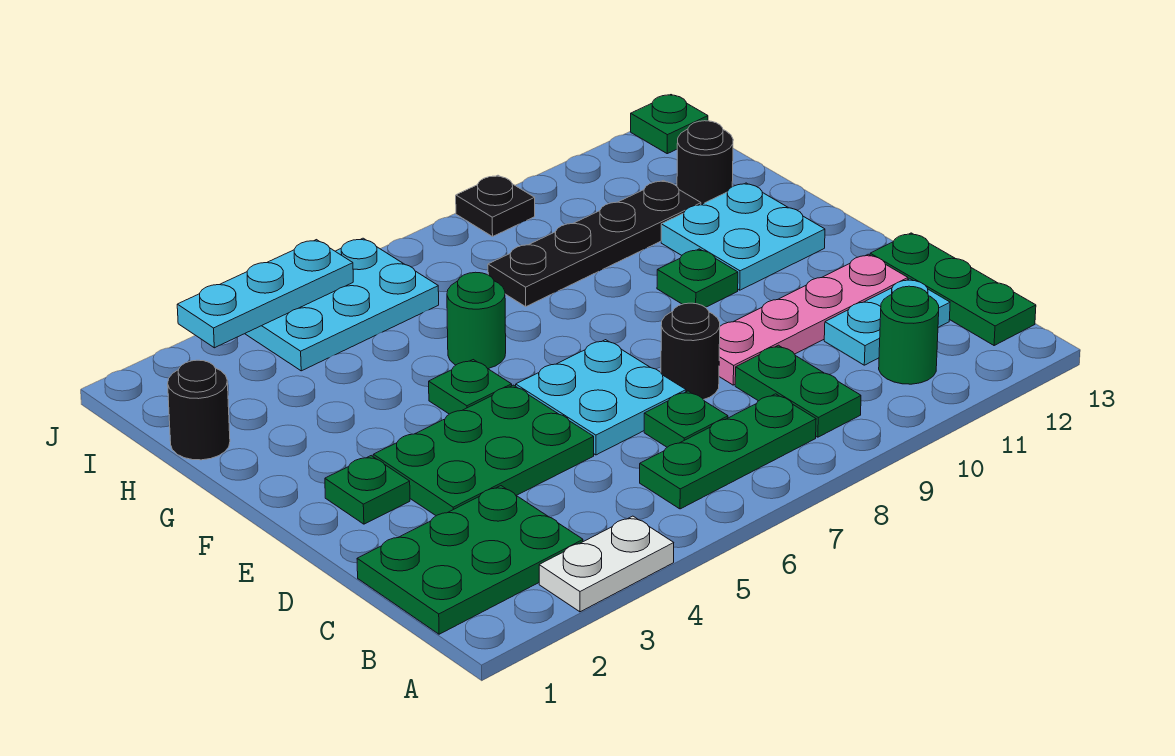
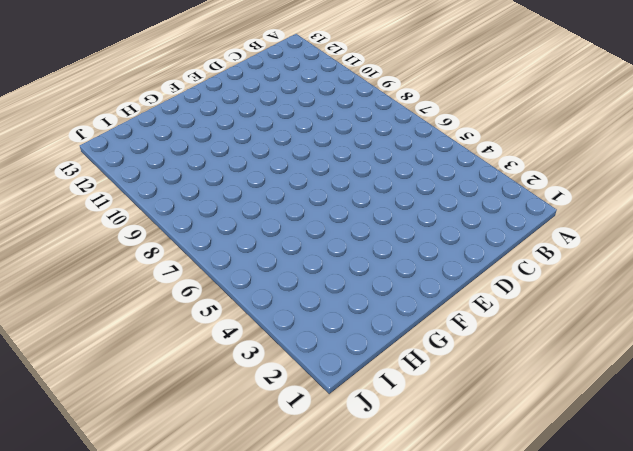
none -> white 1x2 plate [539,516,674,612]
none -> green 2x3 plate [357,486,583,634]
none -> green 1x3 plate [640,394,816,509]

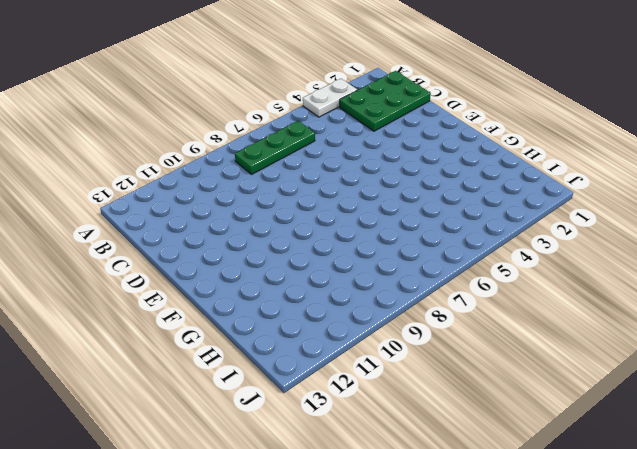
none -> green 1x2 plate [735,345,861,437]
none -> green 1x1 round brick [879,286,939,384]
none -> green 1x3 plate [870,233,1036,345]

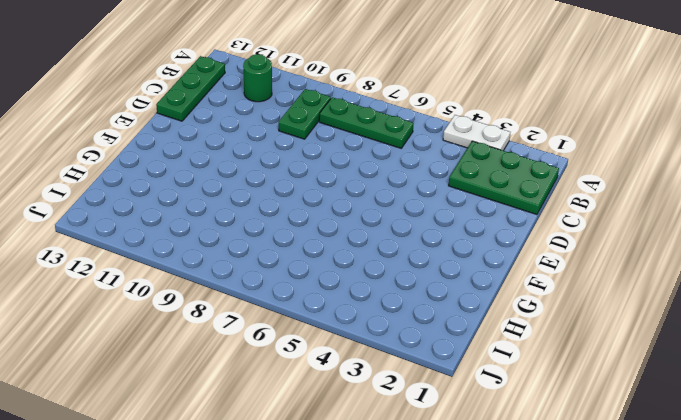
none -> green 1x1 plate [644,391,728,447]
none -> cyan 1x2 plate [824,279,950,365]
none -> green 2x3 plate [373,385,594,516]

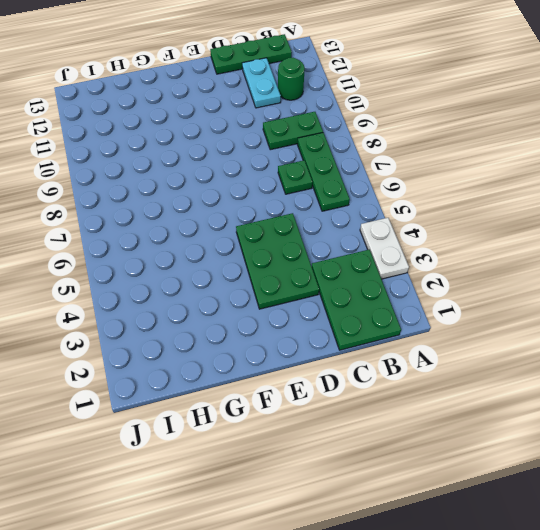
none -> cyan 2x2 plate [516,340,686,455]
none -> black 1x1 round brick [661,303,720,400]
none -> pink 1x4 plate [719,254,908,385]

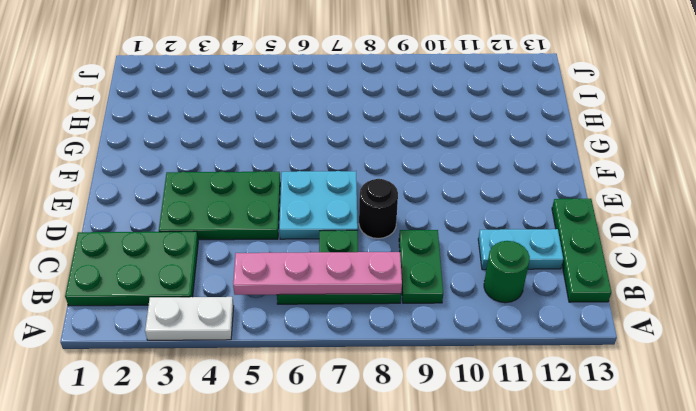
pink 1x4 plate [233,252,402,295] -> pink 1x4 plate moved to [719,254,908,385]
none -> green 1x1 plate [325,456,410,524]
none -> green 1x1 plate [429,360,512,414]
none -> green 1x1 plate [657,249,738,307]

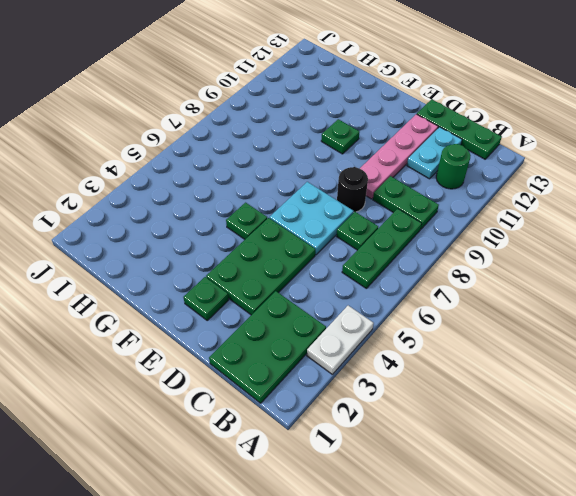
none -> cyan 2x2 plate [661,183,825,290]
none -> green 1x1 round brick [447,272,506,369]
none -> black 1x1 round brick [168,360,230,460]

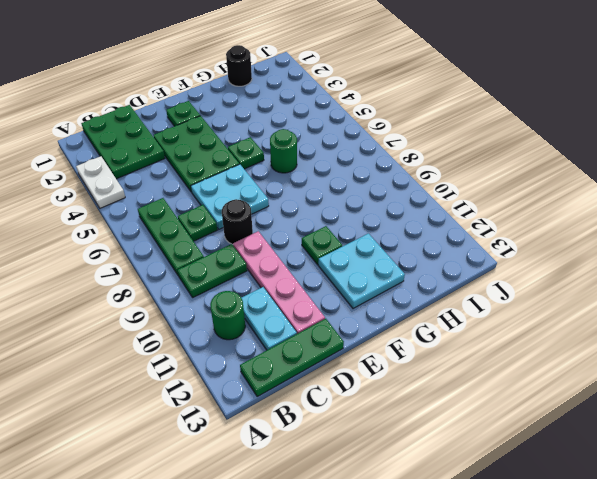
none -> black 1x4 plate [488,180,701,307]
none -> black 1x1 round brick [677,121,733,205]
none -> cyan 2x3 plate [245,238,439,371]

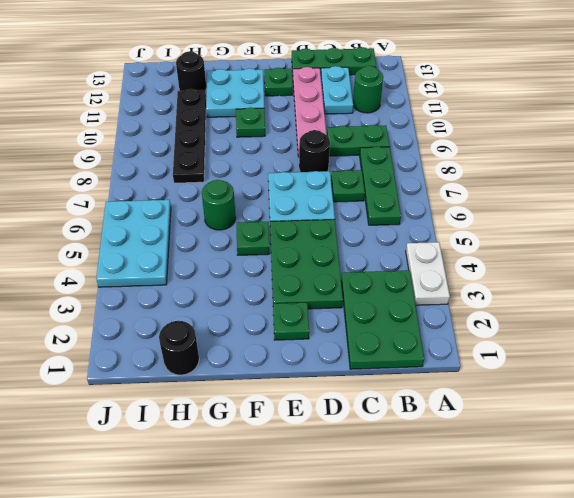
green 1x1 plate [264,68,293,96] -> green 1x1 plate moved to [631,95,708,154]
none -> black 1x1 plate [456,175,535,237]
none -> cyan 1x3 plate [177,240,353,348]

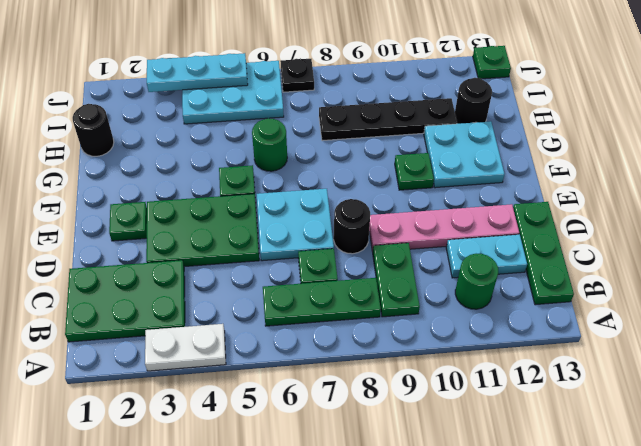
black 1x1 plate [280,59,314,92] -> black 1x1 plate moved to [456,175,535,237]

